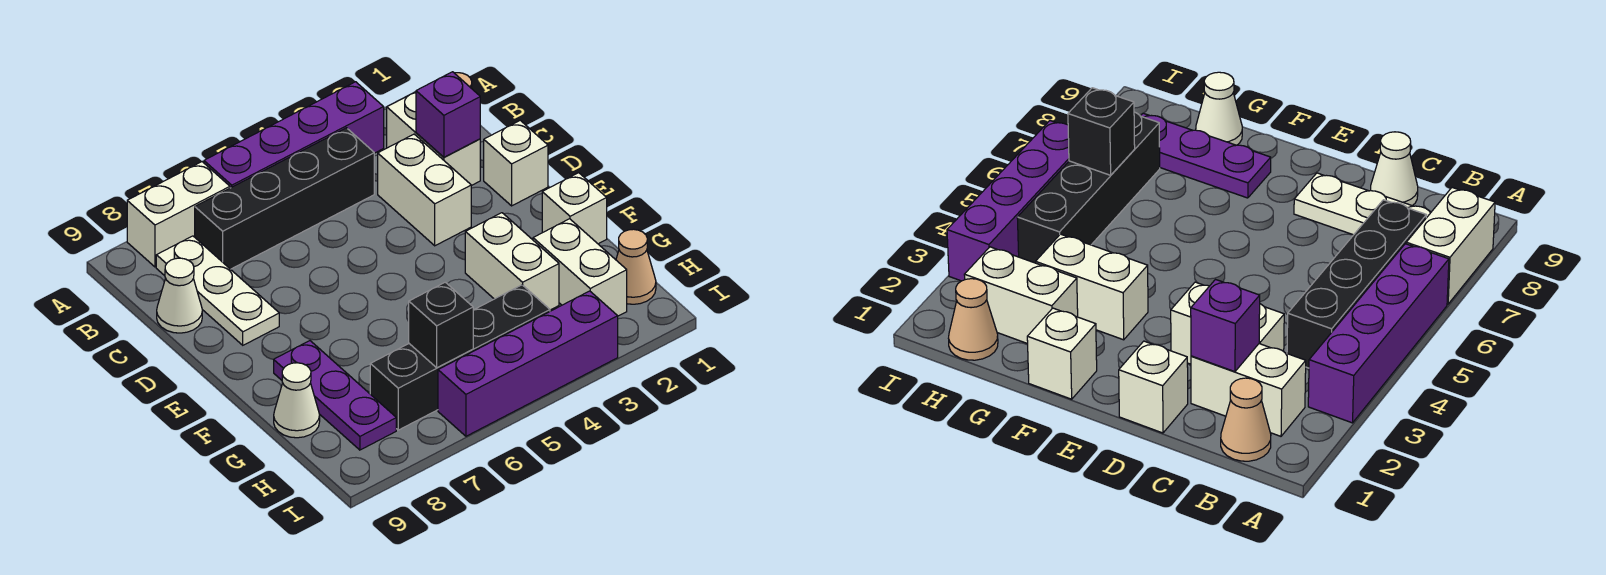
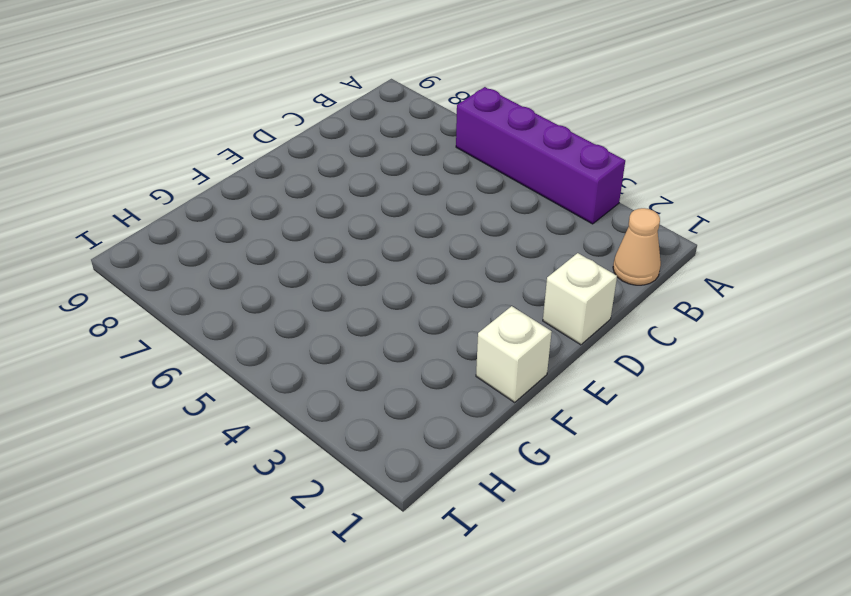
none -> white 1x2 brick [127,162,230,267]
none -> white 1x2 brick [387,92,480,186]
none -> black 1x4 brick [195,128,374,269]

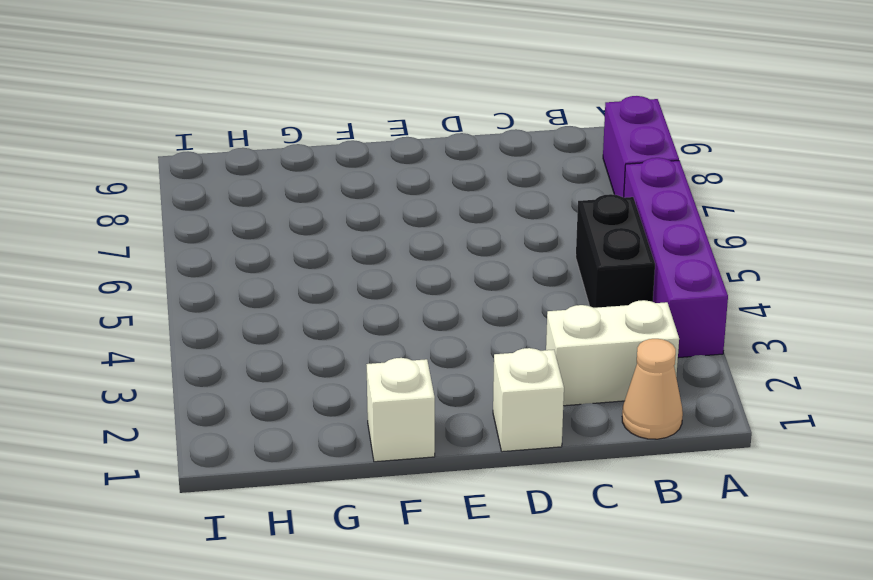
purple 1x2 brick [603,96,679,197] -> white 1x2 brick [127,162,230,267]
black 1x2 brick [576,194,655,308] -> black 1x4 brick [195,128,374,269]
none -> white 1x3 plate [156,236,279,345]
none -> white 1x2 brick [378,134,471,246]
none -> white 1x1 cone [157,258,202,333]

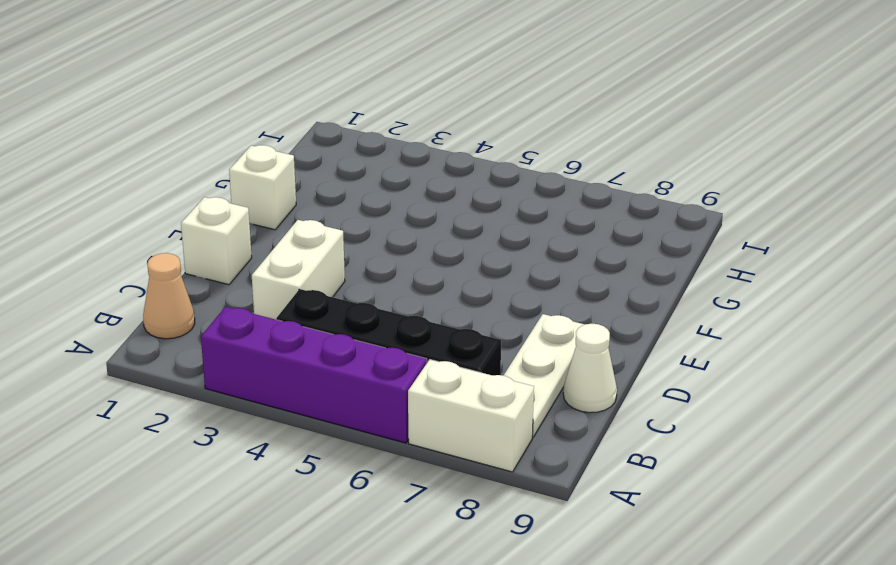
none -> white 1x2 brick [387,92,480,186]
none -> white 1x2 brick [465,213,559,310]
none -> purple 1x3 plate [274,341,396,450]

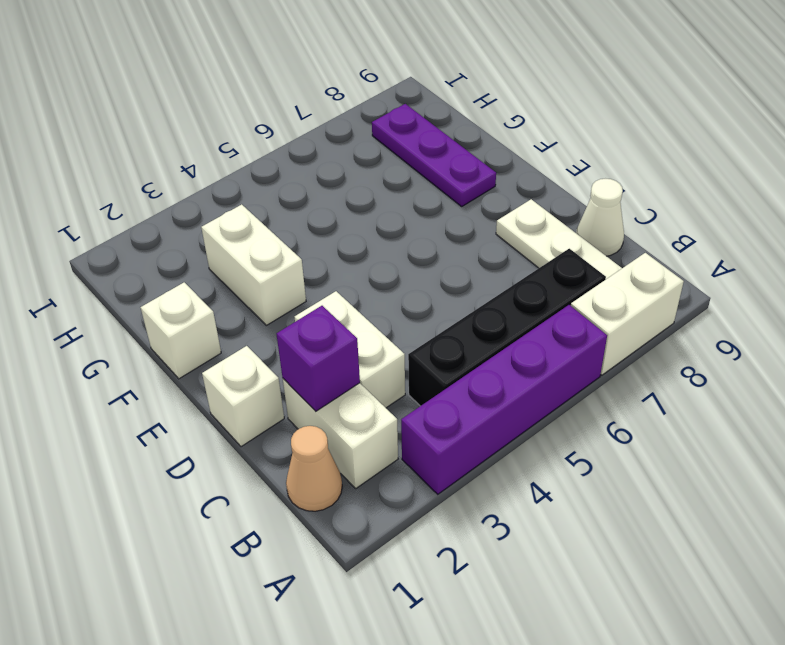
none -> white 1x2 brick [533,219,627,316]
none -> white 1x1 cone [274,363,320,438]
none -> tan 1x1 cone [616,229,656,304]

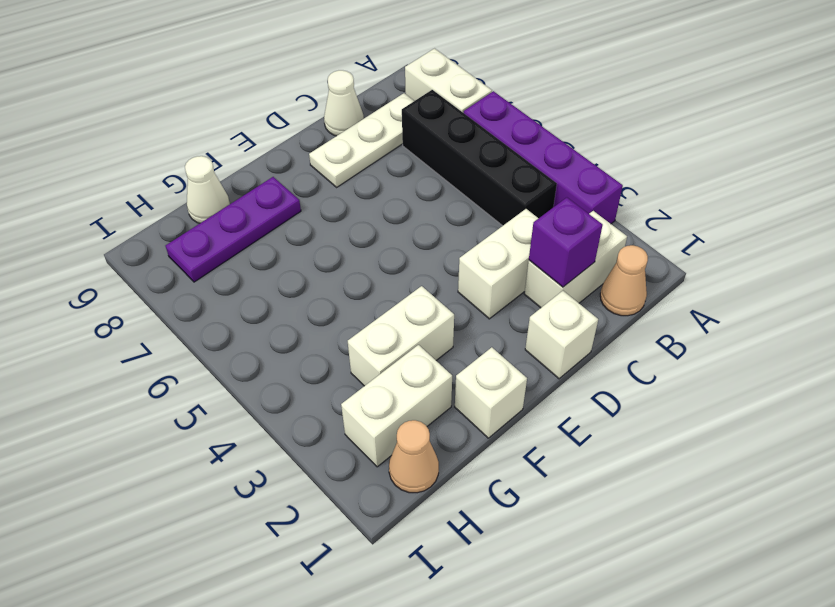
none -> black 1x4 brick [370,285,550,430]
none -> purple 1x4 brick [438,291,618,436]
none -> black 1x1 brick [409,282,473,368]

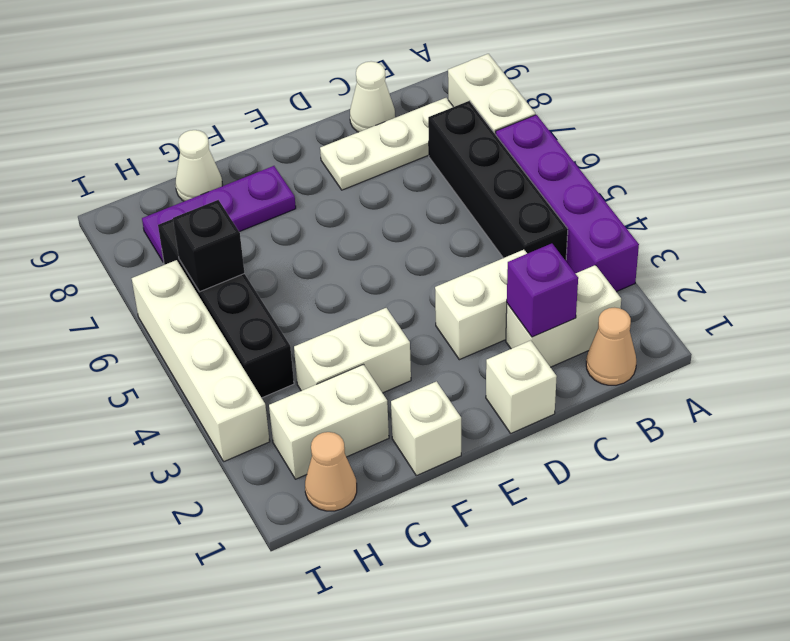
white 1x4 brick [132,260,270,461] -> purple 1x4 brick [438,291,618,436]

